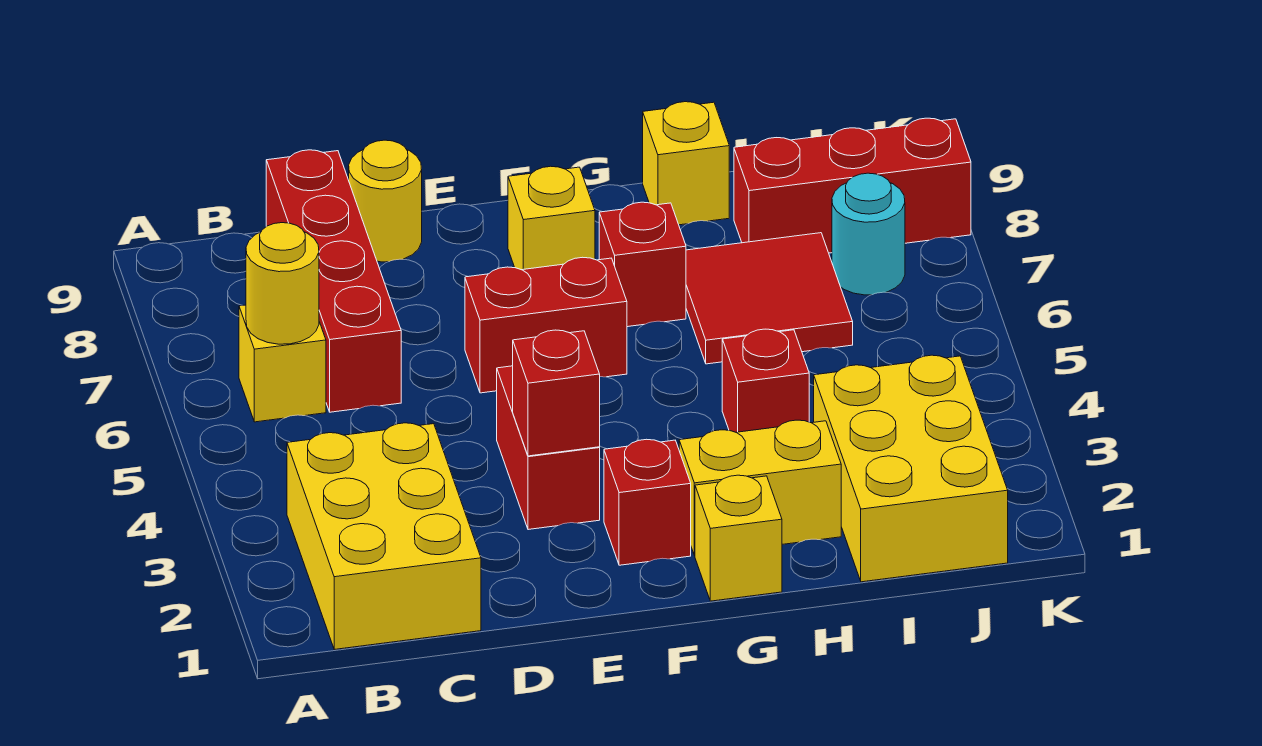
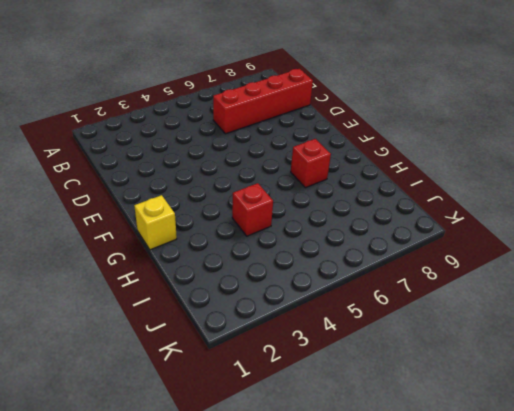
none -> yellow 2x3 brick [287,423,481,649]
none -> yellow 1x1 brick [239,305,326,422]
none -> yellow 1x1 round brick [349,140,422,262]

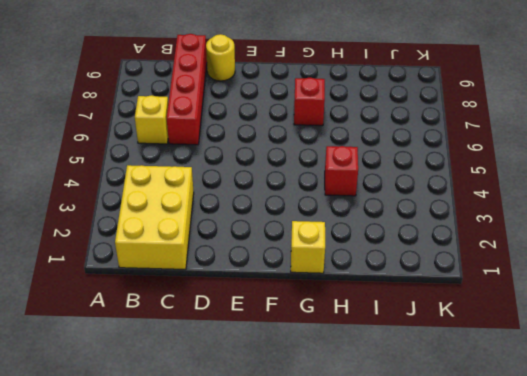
none -> red 1x2 brick [497,366,600,530]
none -> red 1x2 brick [465,257,627,393]
none -> red 1x1 brick [604,439,691,565]

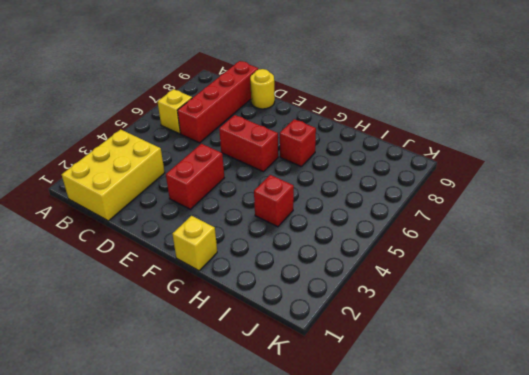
none -> red 1x1 brick [604,439,691,565]
none -> yellow 1x1 brick [508,166,595,270]
none -> yellow 1x2 brick [679,420,841,555]

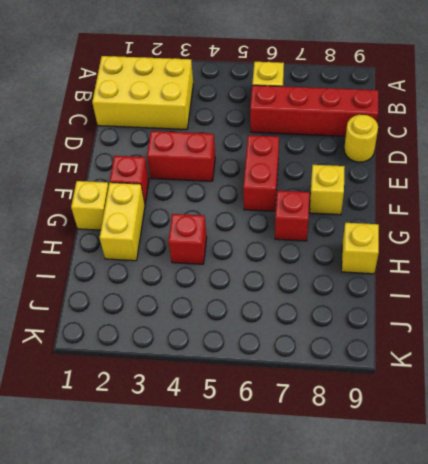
none -> red 2x2 tile [686,233,853,364]
none -> yellow 2x3 brick [814,355,1008,582]
none -> red 1x3 brick [734,118,971,253]

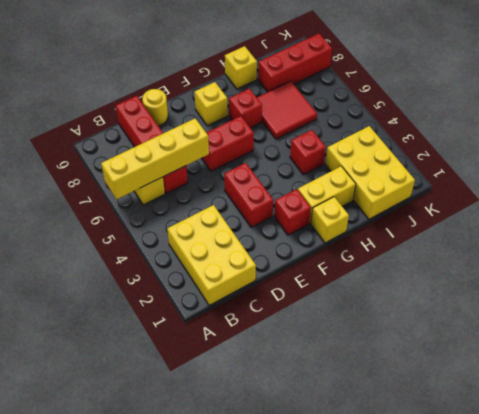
yellow 1x4 brick [101,118,209,199] -> yellow 1x1 round brick [246,223,319,344]
none -> cyan 1x1 round brick [832,173,905,295]
none -> red 1x1 brick [513,330,600,456]

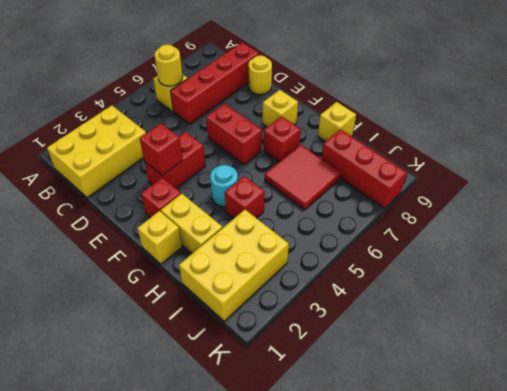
cyan 1x1 round brick [210,165,238,207] -> cyan 1x1 round brick moved to [832,173,905,295]

